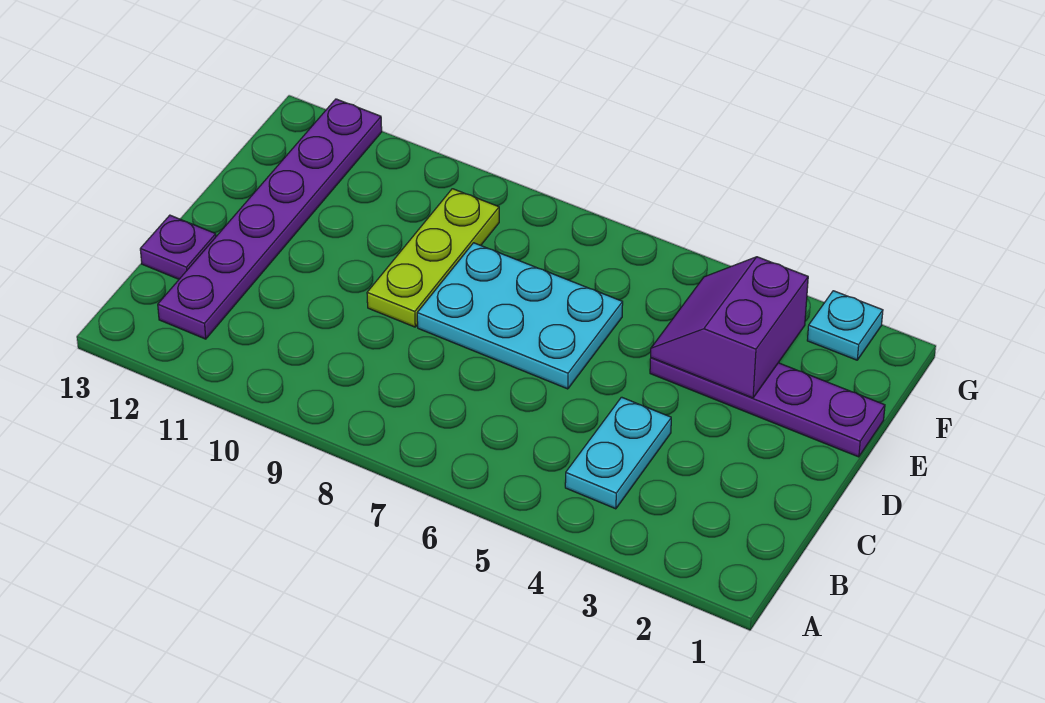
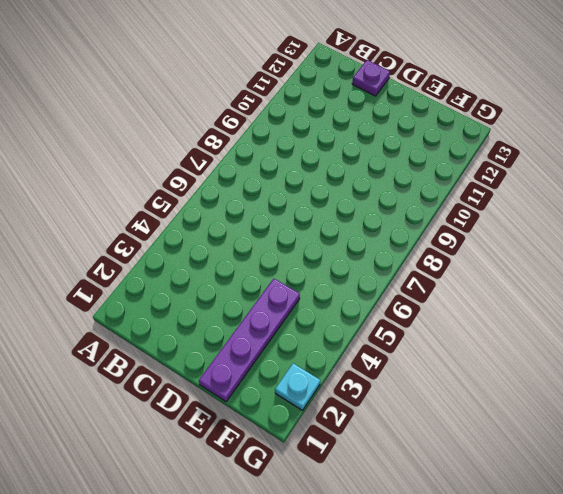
none -> cyan 1x2 plate [565,397,671,509]
none -> purple 1x6 plate [158,99,382,339]

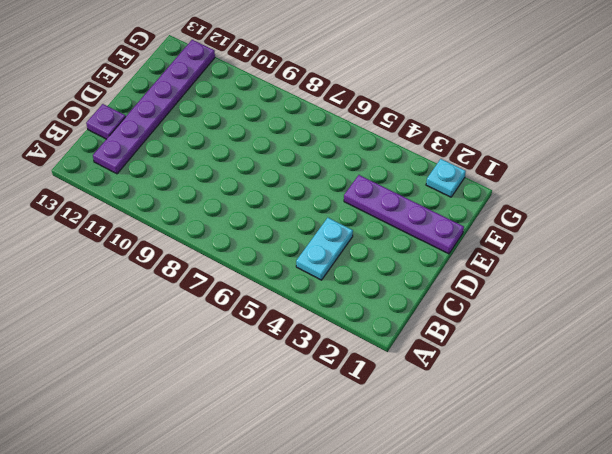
none -> cyan 2x3 plate [417,243,623,389]
none -> lime 1x3 plate [367,189,499,327]

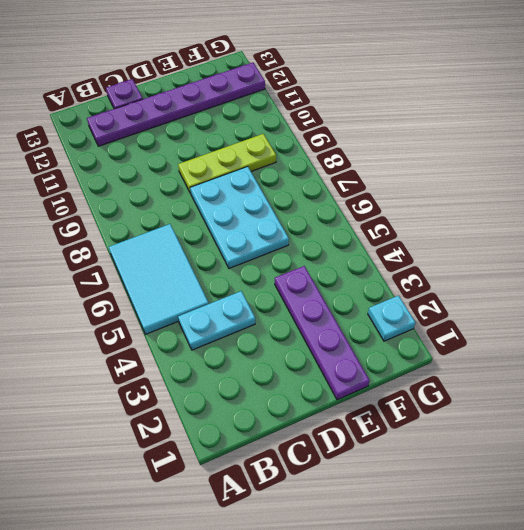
cyan 2x3 tile [109,224,209,334] -> none
none -> purple 2x2 slope [651,257,808,398]

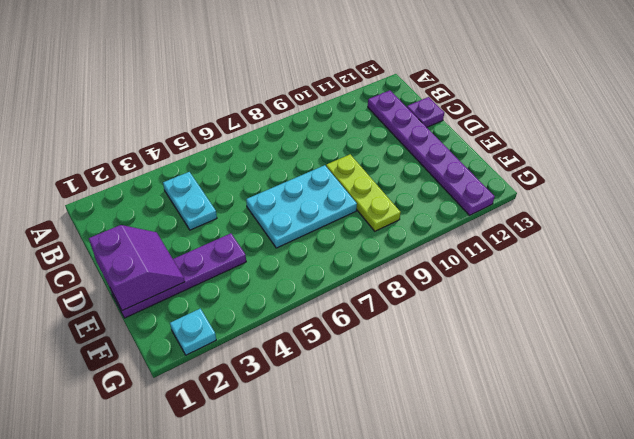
purple 2x2 slope [89,225,185,311] -> purple 2x2 slope moved to [651,257,808,398]

